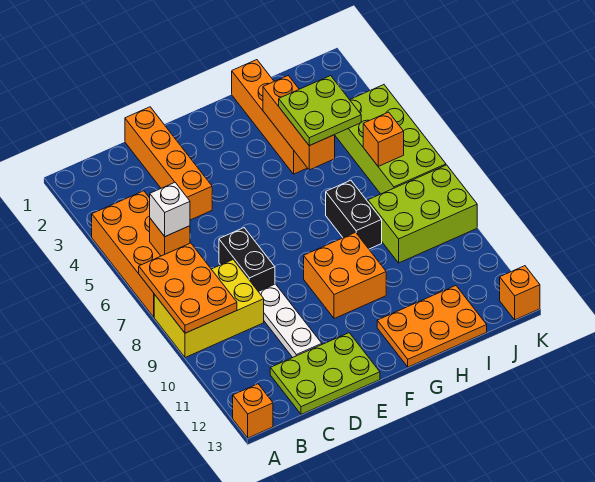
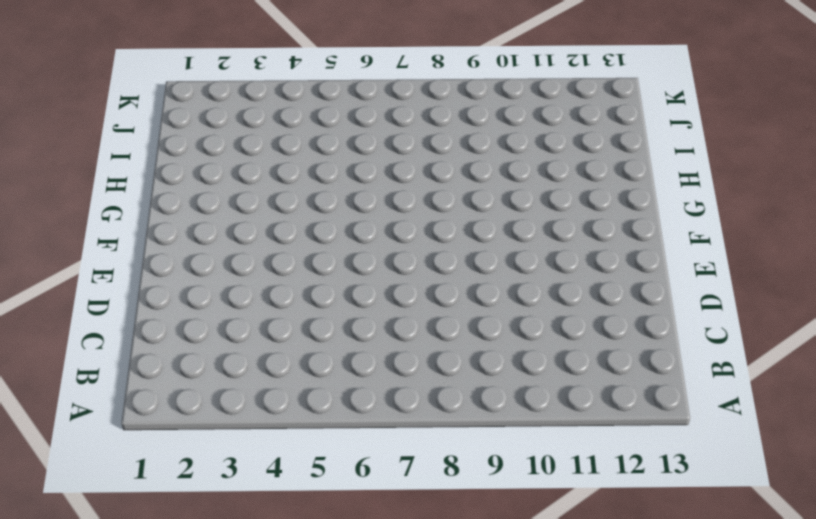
none -> orange 2x4 brick [92,191,160,317]
none -> yellow 2x3 brick [154,260,264,358]
none -> orange 1x1 brick [233,384,273,438]

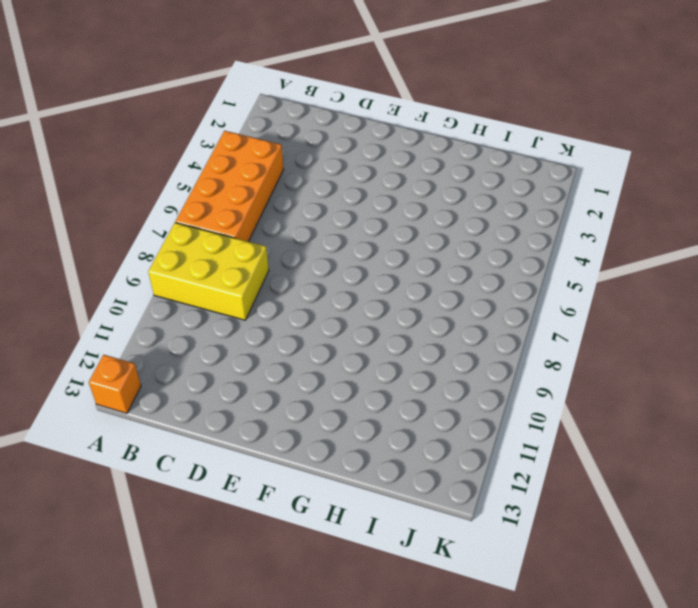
none -> lime 2x3 plate [270,333,380,414]
none -> orange 1x4 brick [125,107,212,220]
none -> black 1x2 brick [219,228,275,292]

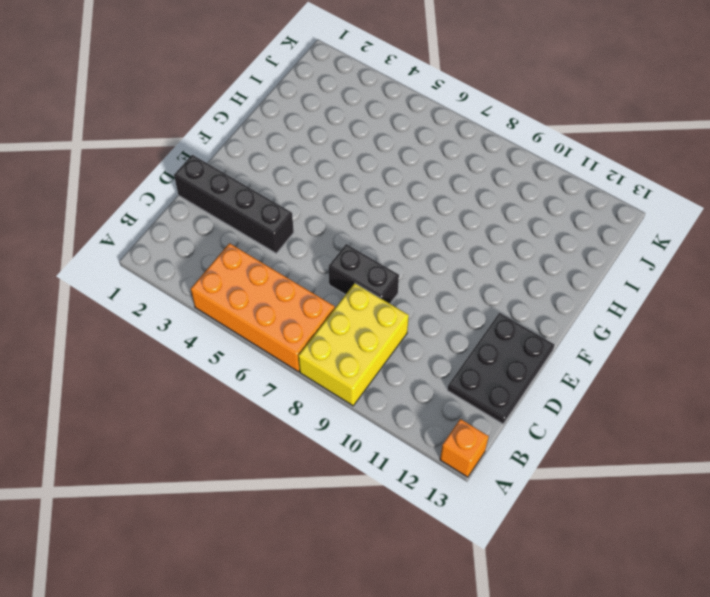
black 2x3 plate [447,313,554,424] -> lime 2x3 plate [270,333,380,414]
black 1x4 brick [174,155,294,253] -> orange 1x4 brick [125,107,212,220]
none -> white 1x3 plate [259,284,322,357]
none -> orange 2x2 brick [304,232,386,319]
none -> orange 2x3 plate [377,286,487,367]

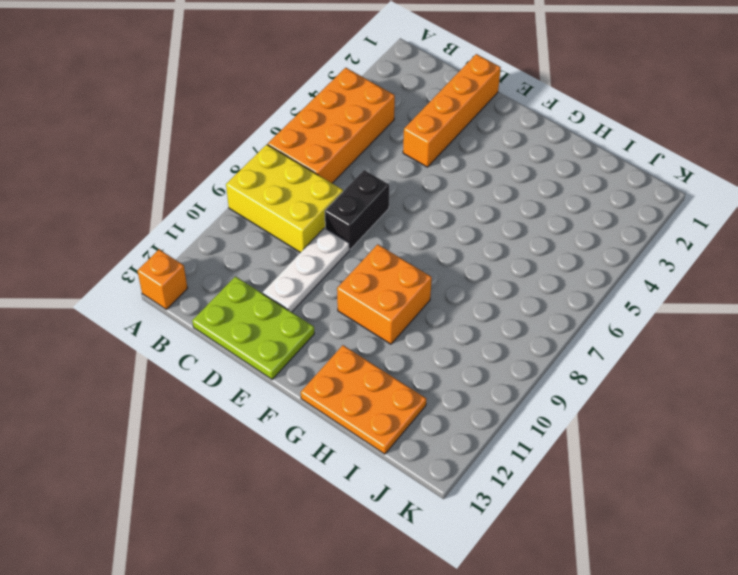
none -> orange 1x4 brick [232,60,307,174]
none -> black 1x2 brick [326,180,382,249]
none -> lime 2x3 brick [368,165,477,263]

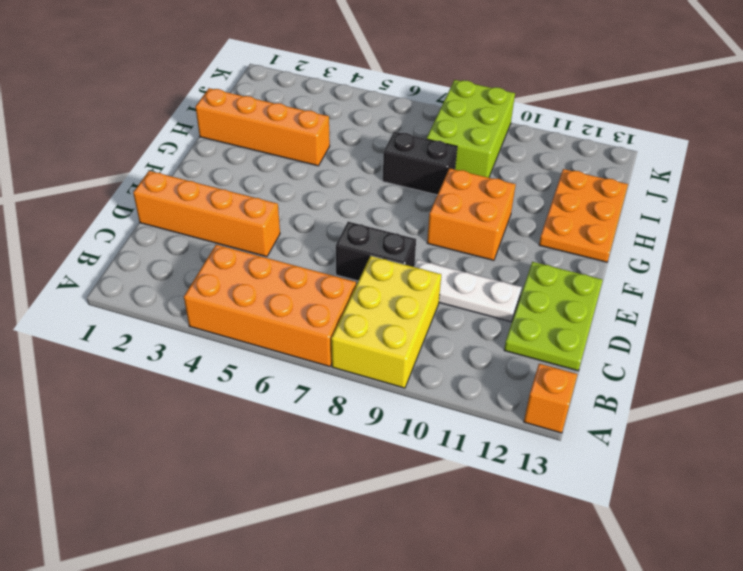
none -> lime 2x4 brick [335,85,446,194]
none -> orange 1x1 brick [500,266,540,320]
none -> orange 2x3 plate [139,243,237,333]

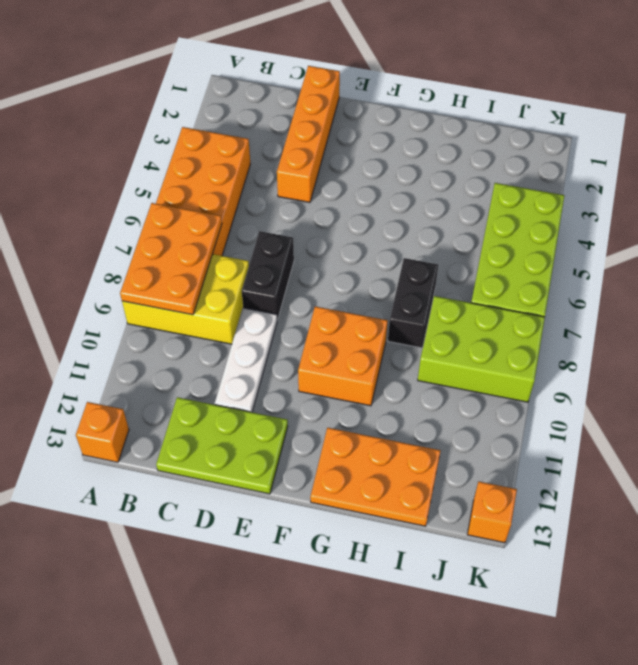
none -> orange 1x4 brick [232,60,307,174]
none -> orange 1x1 brick [150,219,190,256]
none -> orange 1x3 brick [263,76,335,170]

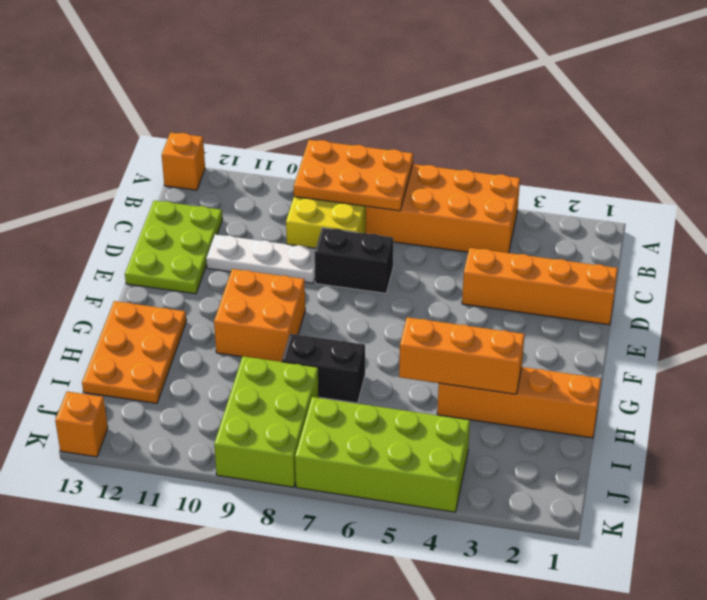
none -> orange 1x1 brick [150,219,190,256]
none -> orange 1x1 brick [363,112,404,166]
none -> white 1x1 brick [150,183,190,237]

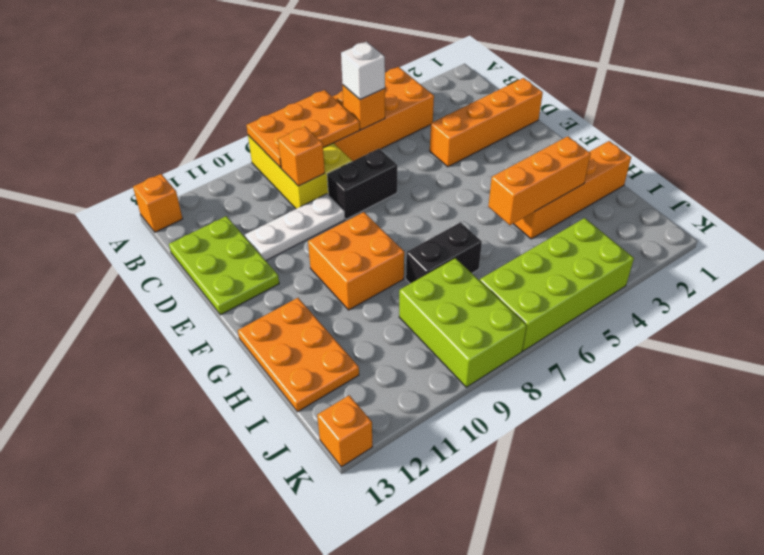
orange 1x1 brick [278,127,325,186] -> orange 1x1 brick moved to [363,112,404,166]
none -> lime 2x2 plate [279,76,361,146]

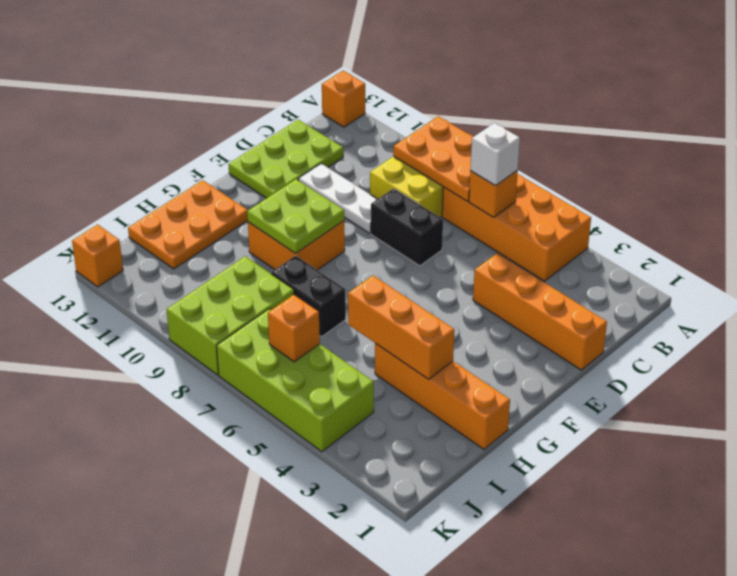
lime 2x2 plate [247,179,344,253] -> lime 2x2 plate moved to [279,76,361,146]

